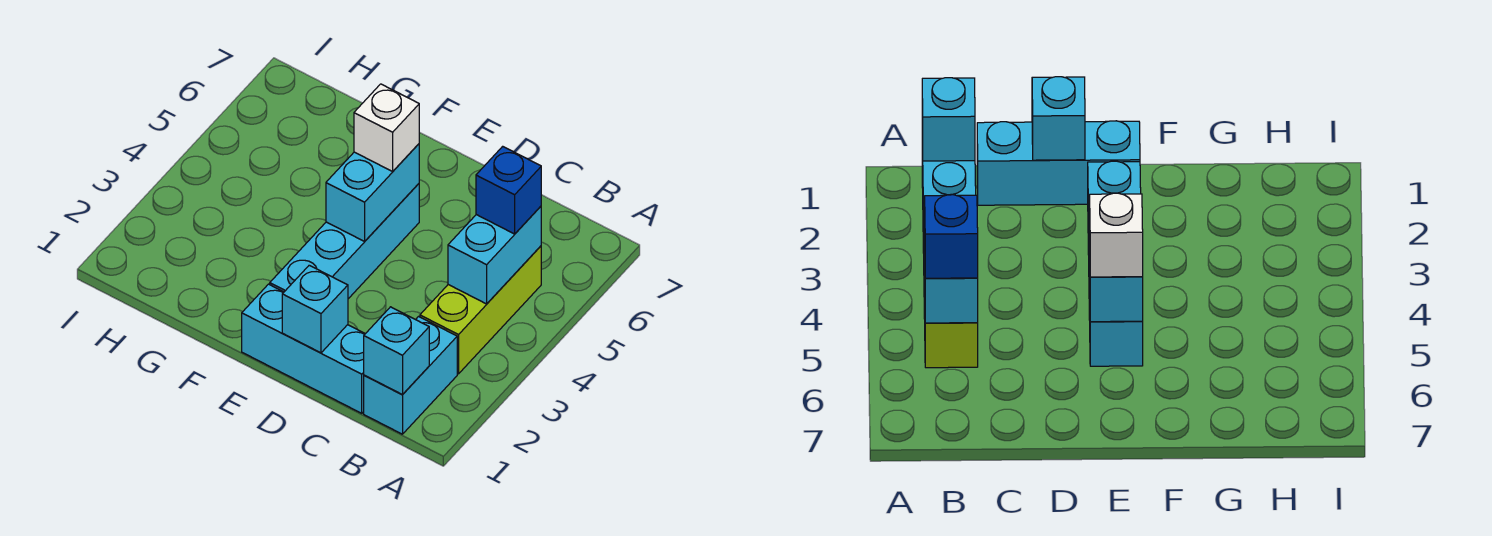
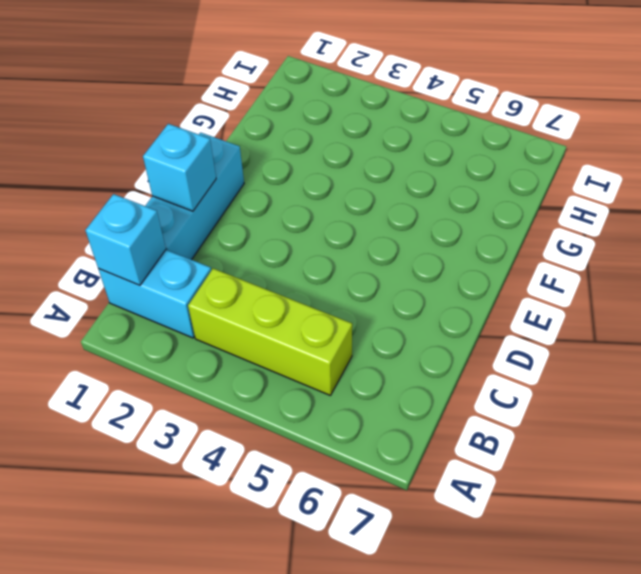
none -> cyan 1x4 brick [270,184,419,299]
none -> cyan 1x2 brick [448,206,541,304]

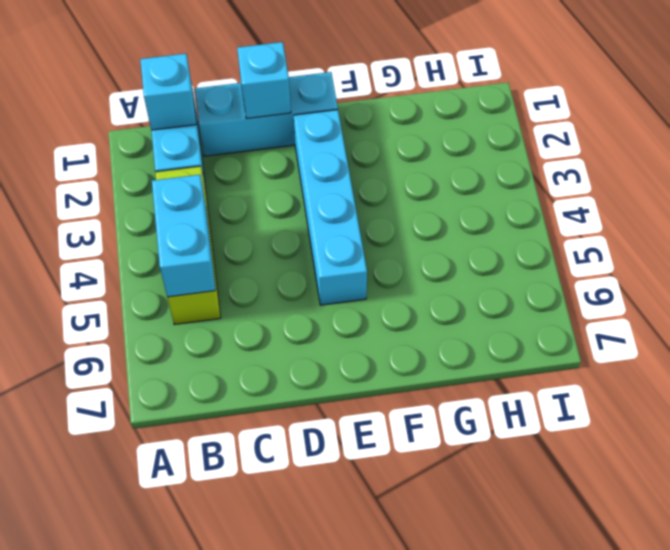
none -> cyan 1x2 brick [326,144,419,241]
none -> blue 1x1 brick [476,146,541,234]

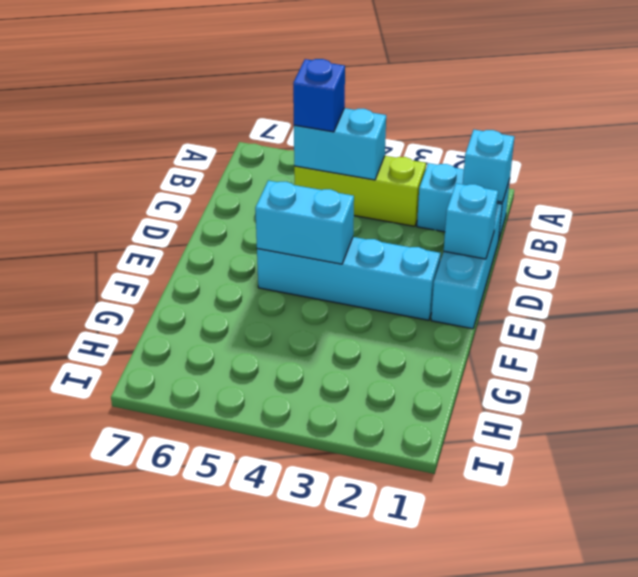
none -> white 1x1 brick [354,84,419,171]

